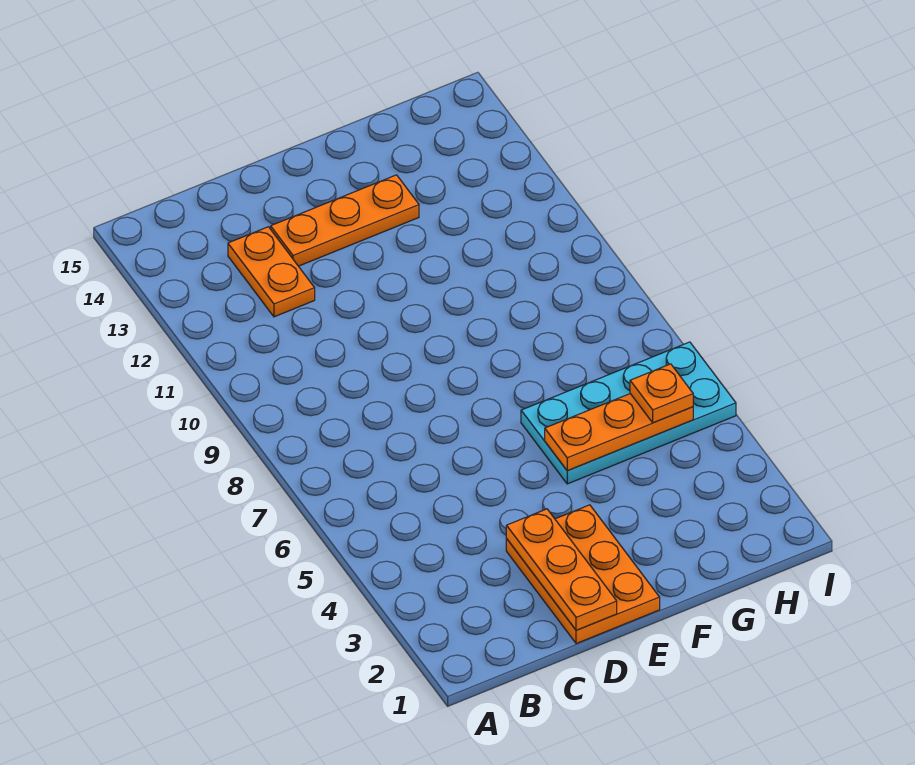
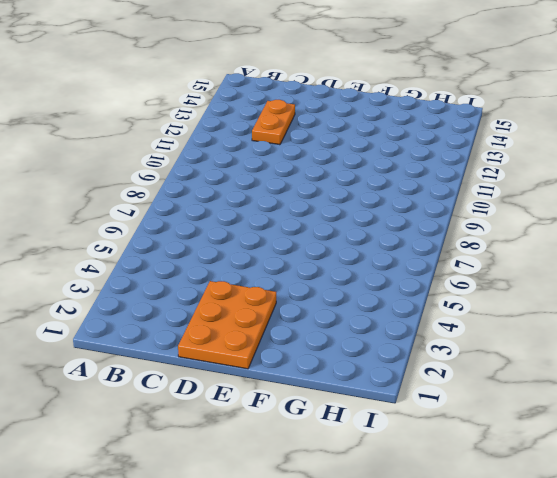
none -> orange 1x3 plate [271,175,419,266]
none -> cyan 2x4 plate [521,342,736,484]

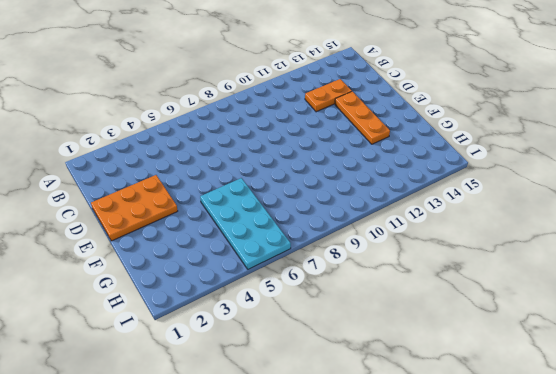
none -> orange 1x3 plate [506,509,617,630]
none -> orange 1x3 plate [545,394,693,471]

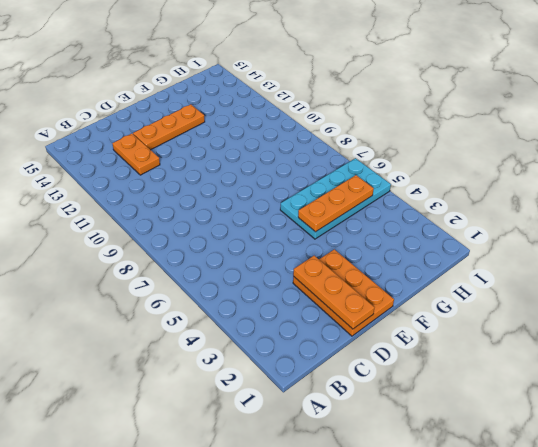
none -> orange 1x1 plate [630,364,693,423]

